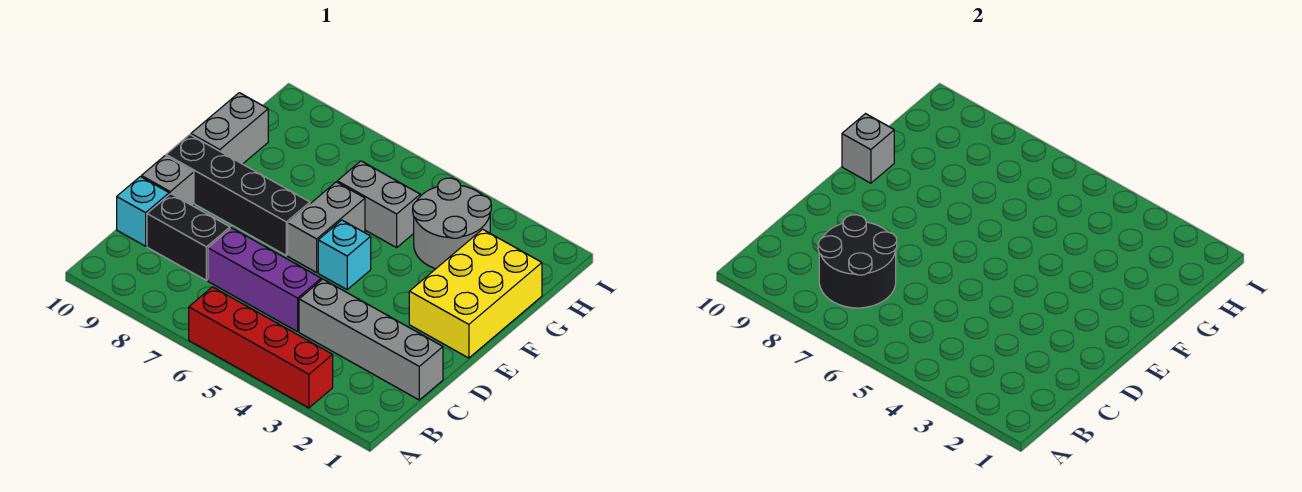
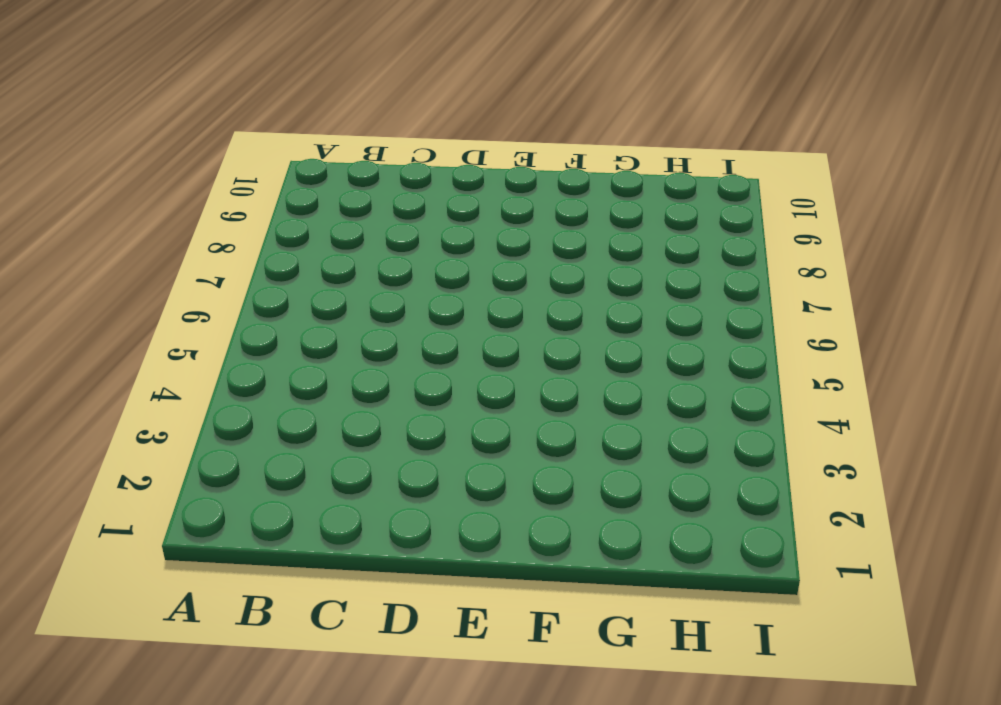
none -> red 1x4 brick [189,287,333,408]
none -> grey 1x4 brick [299,279,443,400]
none -> purple 1x3 brick [208,228,321,332]

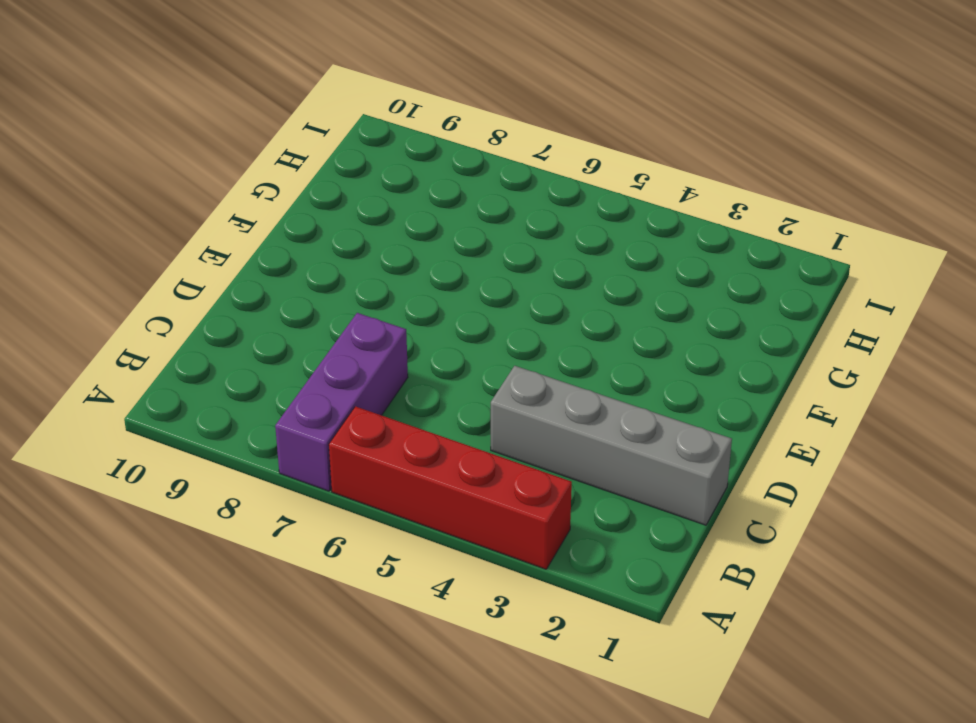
purple 1x3 brick [275,313,408,491] -> purple 1x3 brick turned to [208,228,321,332]
none -> black 1x2 brick [147,194,230,280]
none -> cyan 1x1 brick [117,177,169,246]
none -> grey 1x1 brick [141,156,194,206]

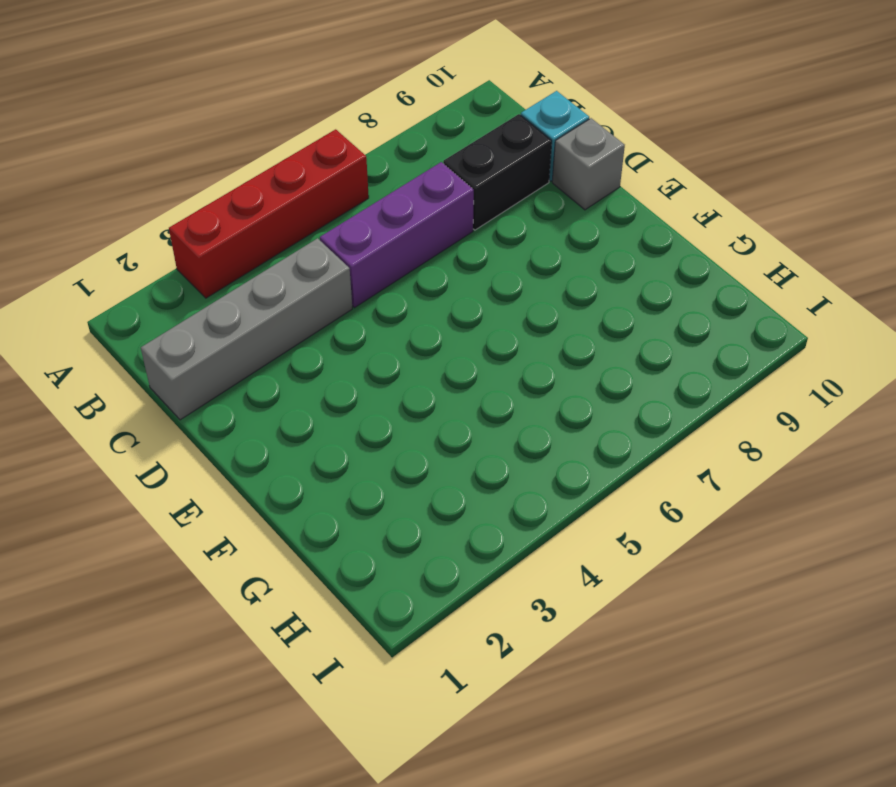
none -> yellow 2x3 brick [409,229,542,358]
none -> cyan 1x1 brick [318,220,371,290]
none -> grey 1x2 brick [288,182,365,272]

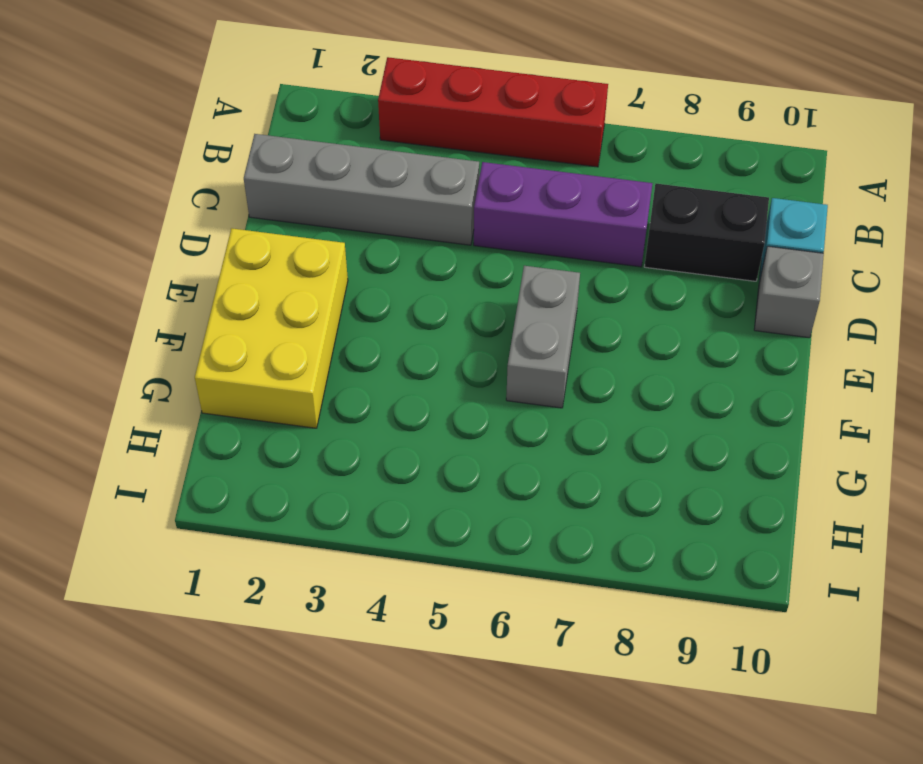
none -> cyan 1x1 brick [318,220,371,290]
none -> black 1x4 brick [166,135,310,255]
none -> grey 1x2 brick [191,93,268,164]

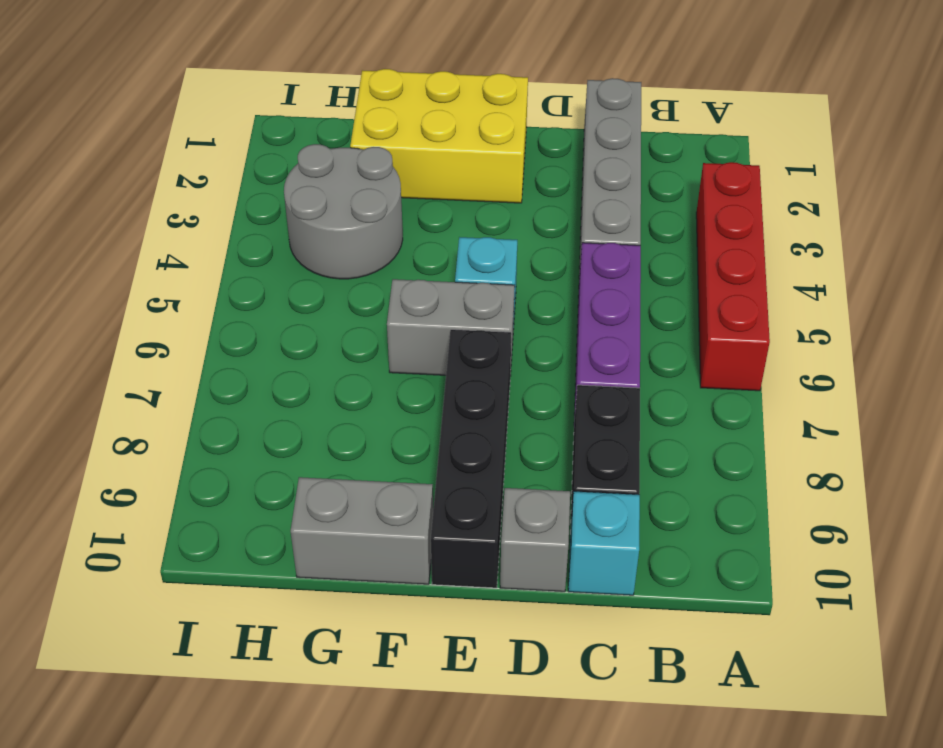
none -> grey 1x2 brick [337,161,420,248]
none -> black 2x2 round brick [818,215,897,308]
none -> grey 1x1 brick [842,114,894,183]

